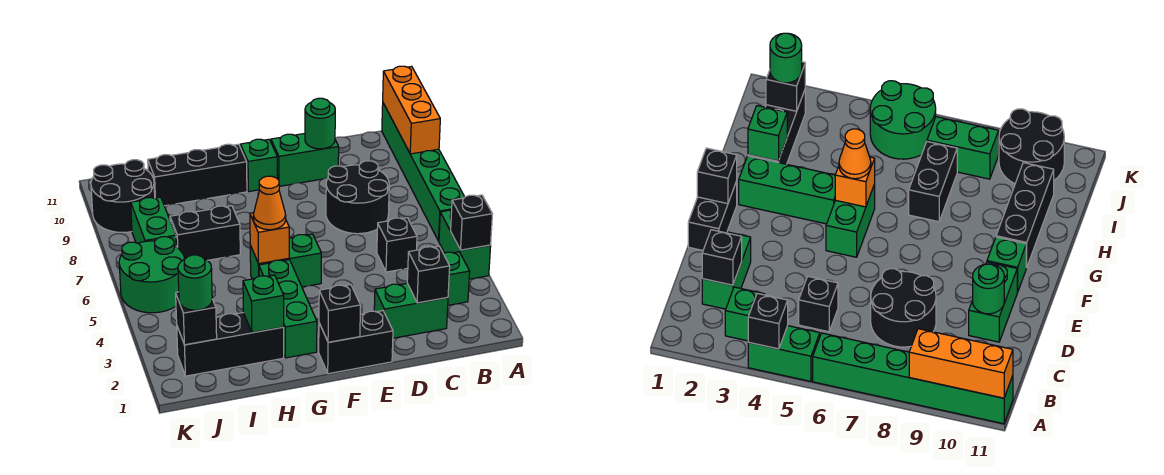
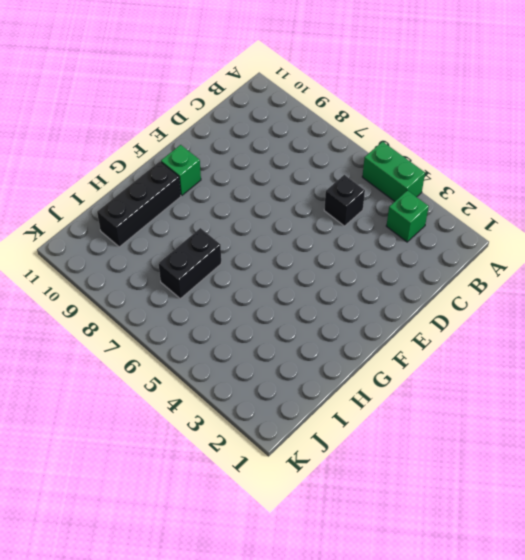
none -> green 1x6 brick [382,103,465,241]
none -> green 1x2 brick [374,283,448,338]
none -> black 2x2 round brick [326,161,389,234]

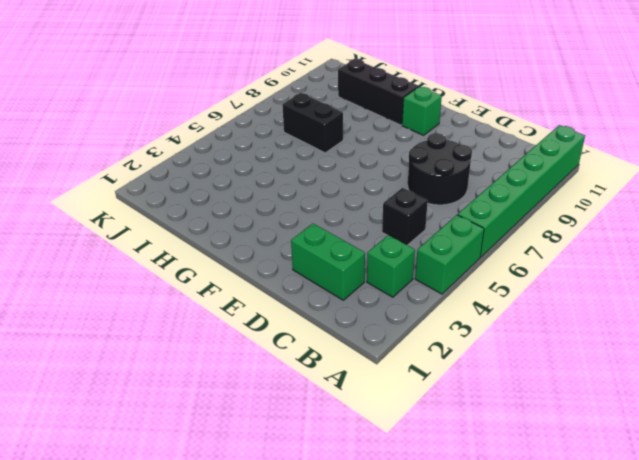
none -> green 1x2 brick [271,134,339,186]
none -> black 1x2 brick [319,311,393,374]
none -> green 1x2 brick [250,234,321,287]

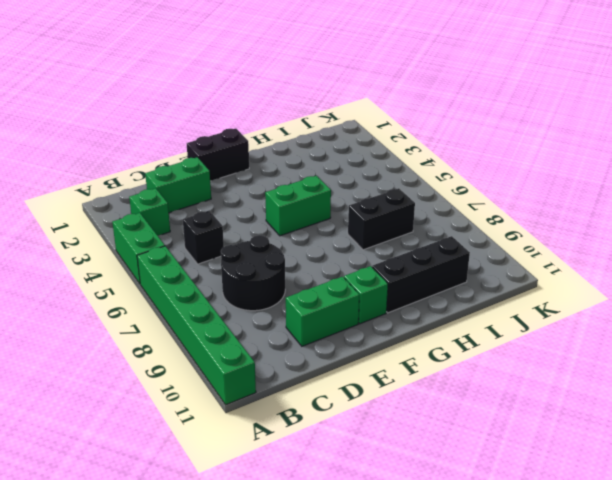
none -> green 1x3 brick [259,260,317,358]
none -> black 1x3 brick [177,313,284,376]
none -> green 2x2 round brick [119,237,185,313]

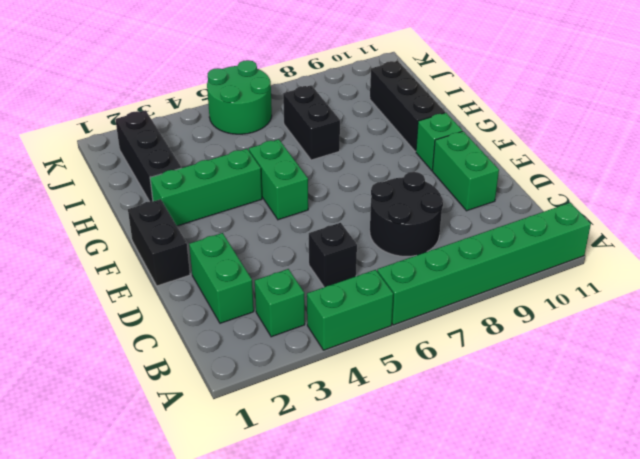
none -> green 1x2 brick [131,197,176,247]
none -> black 2x2 round brick [91,160,155,232]
none -> black 1x1 brick [451,195,492,250]

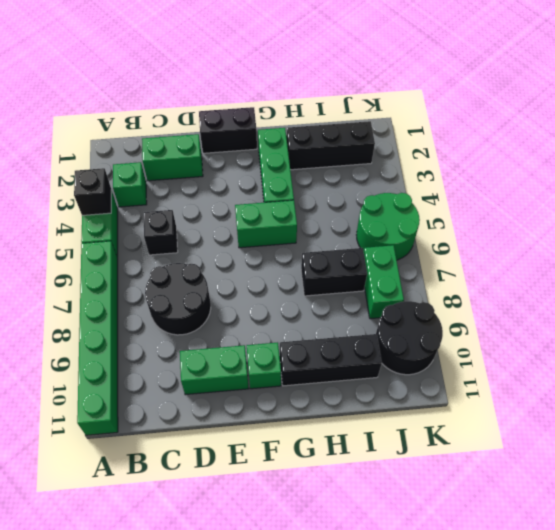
none -> orange 1x3 brick [383,66,440,154]
none -> black 1x1 brick [407,246,450,303]
none -> green 1x1 round brick [305,98,335,149]

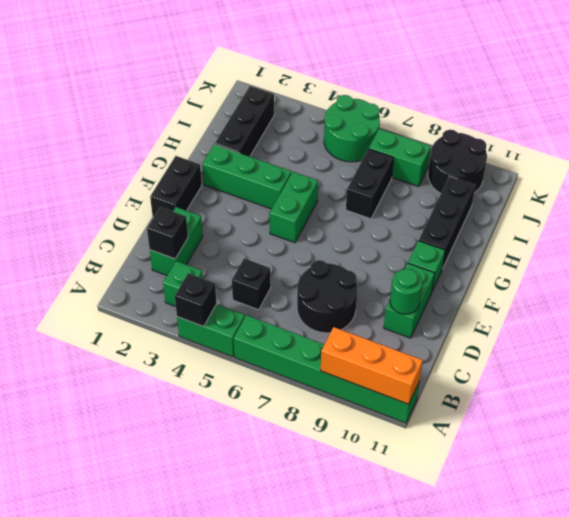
none -> black 1x1 brick [319,285,361,342]
none -> orange 1x1 brick [250,213,289,264]
none -> green 1x1 brick [243,275,284,333]

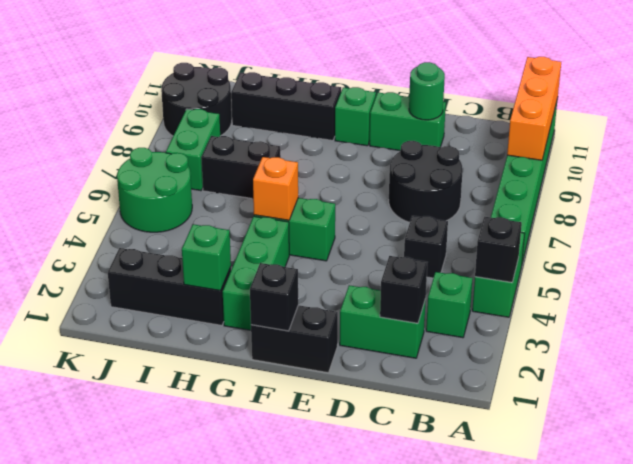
none -> black 1x1 brick [176,292,217,345]
none -> orange 1x1 cone [253,176,286,230]
none -> green 1x1 round brick [178,255,212,310]

